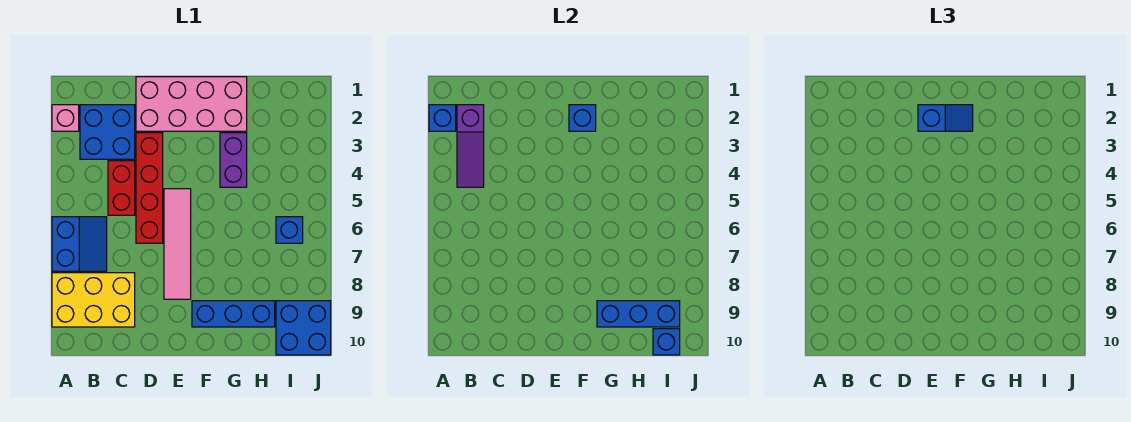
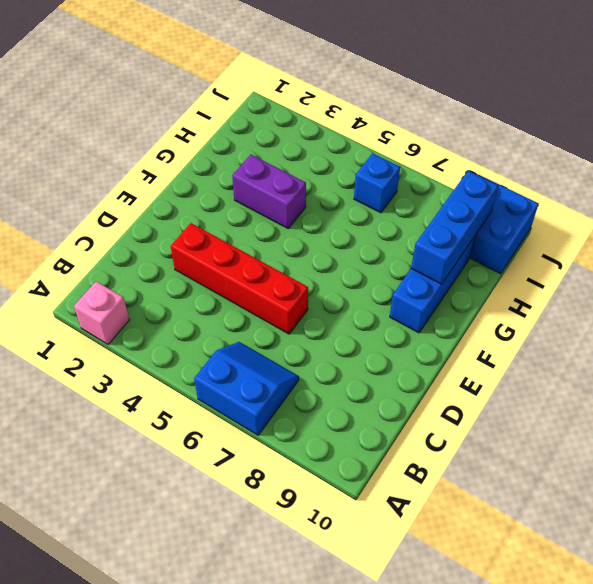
none -> yellow 2x3 brick [52,273,135,327]
none -> blue 2x2 brick [80,105,135,159]
none -> red 1x2 brick [108,161,135,215]

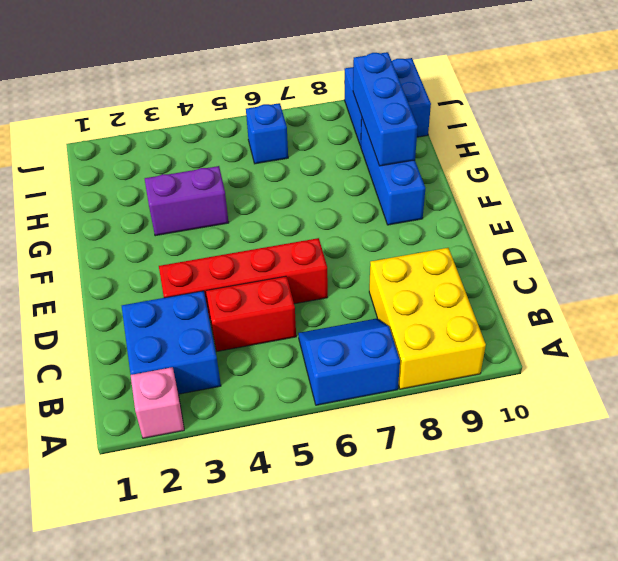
none -> pink 2x4 brick [136,77,247,131]
none -> pink 1x4 tile [164,189,191,299]
none -> blue 1x1 brick [429,105,456,131]

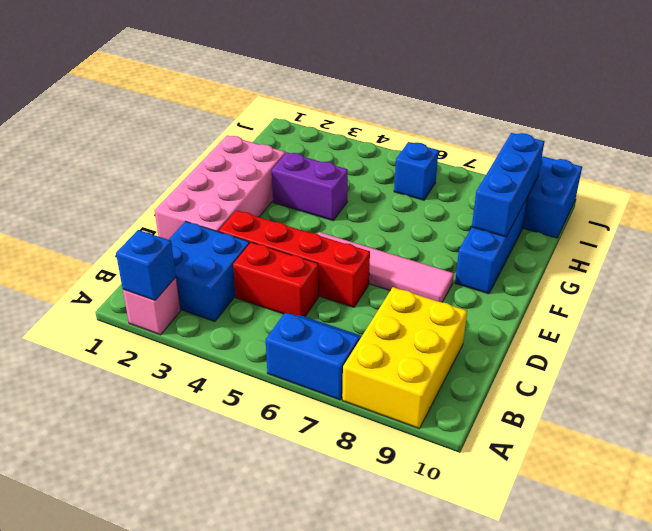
none -> purple 1x3 slope [457,105,484,187]
none -> blue 1x1 brick [569,105,596,131]
none -> blue 1x1 brick [653,329,680,355]

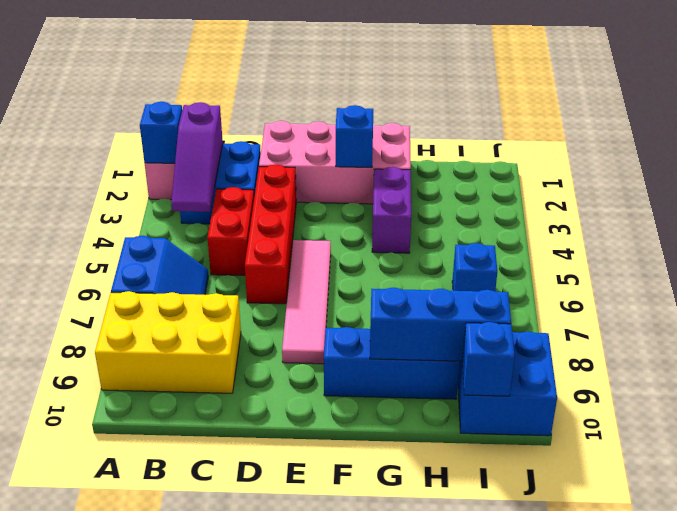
none -> blue 1x2 slope [918,105,973,131]

